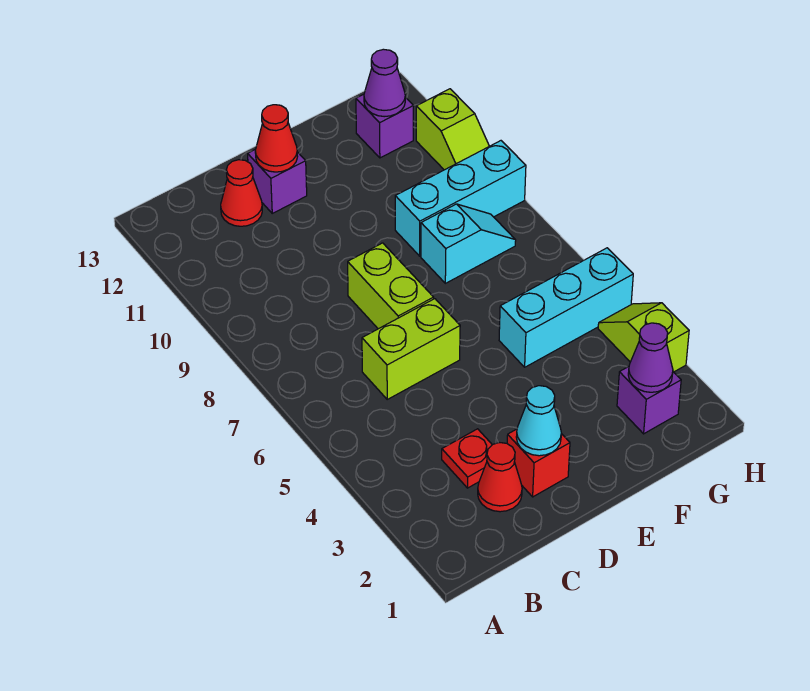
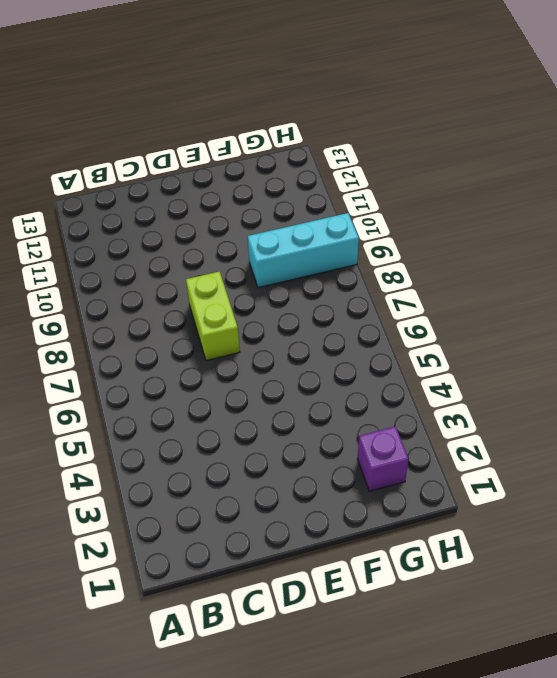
none -> red 1x1 cone [478,443,522,512]
none -> red 1x1 plate [442,429,492,488]
none -> lime 1x2 brick [362,299,460,399]

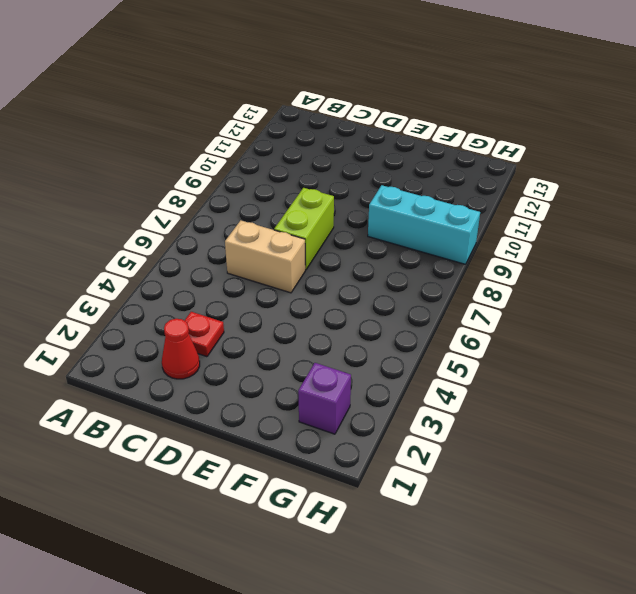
tan 1x2 brick [225,220,305,293] -> lime 1x2 brick [362,299,460,399]
none -> red 1x1 cone [221,160,262,226]
none -> red 1x1 brick [507,429,570,497]
none -> purple 1x1 brick [248,149,307,213]

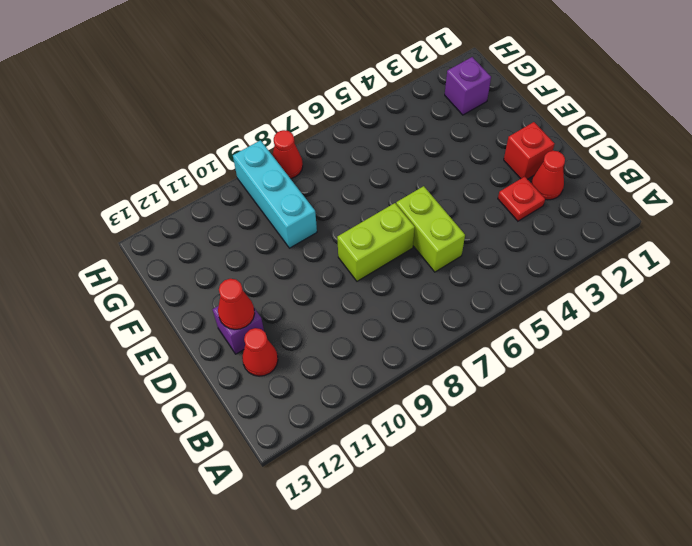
red 1x1 cone [272,130,303,179] -> none
none -> cyan 1x3 brick [499,248,633,367]
none -> cyan 1x2 slope [421,204,516,283]
none -> purple 1x1 brick [356,94,414,158]

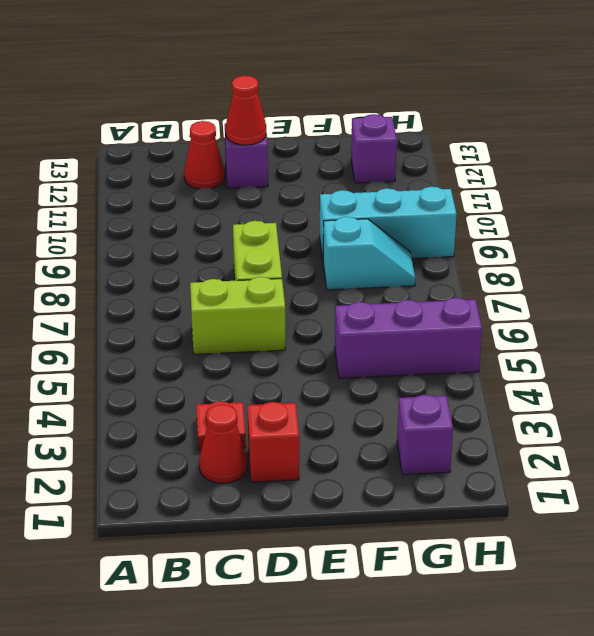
purple 1x3 brick [335,298,482,378] -> cyan 1x3 brick [499,248,633,367]
none -> lime 1x2 slope [598,303,689,372]
none -> lime 1x2 slope [416,89,489,170]
none -> cyan 1x1 cone [516,386,561,456]

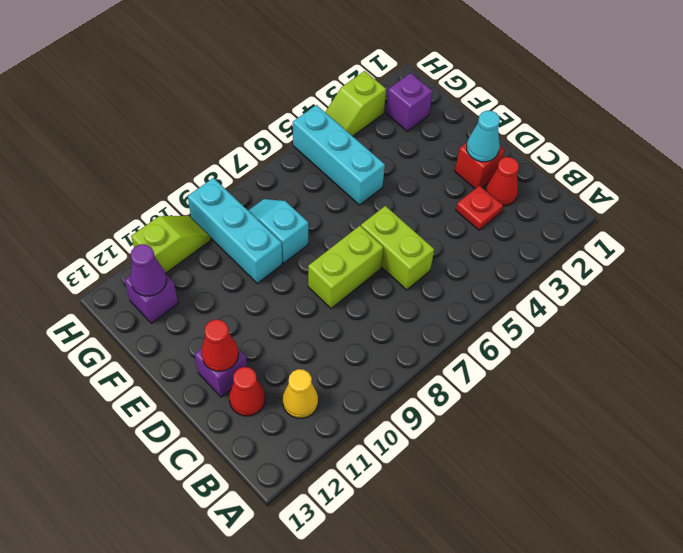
yellow 1x1 cone [283,369,318,418] -> none
none -> purple 1x1 cone [628,323,673,392]

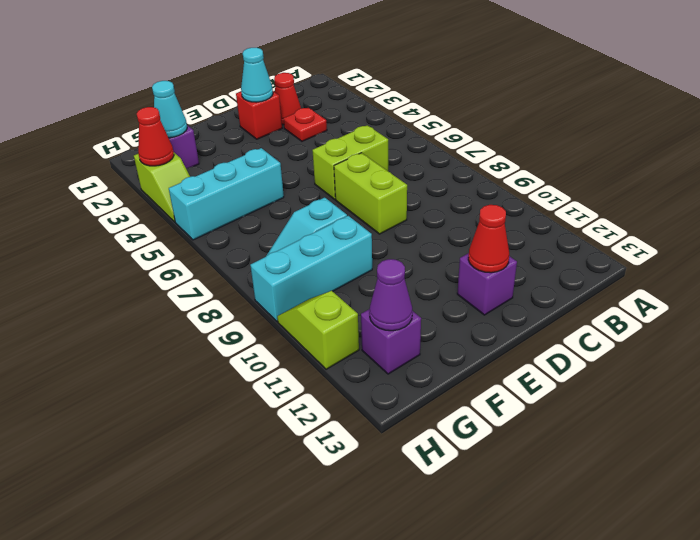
cyan 1x1 cone [152,81,187,138] -> purple 1x1 cone [628,323,673,392]
red 1x1 cone [137,107,174,166] -> red 1x1 cone moved to [221,160,262,226]

